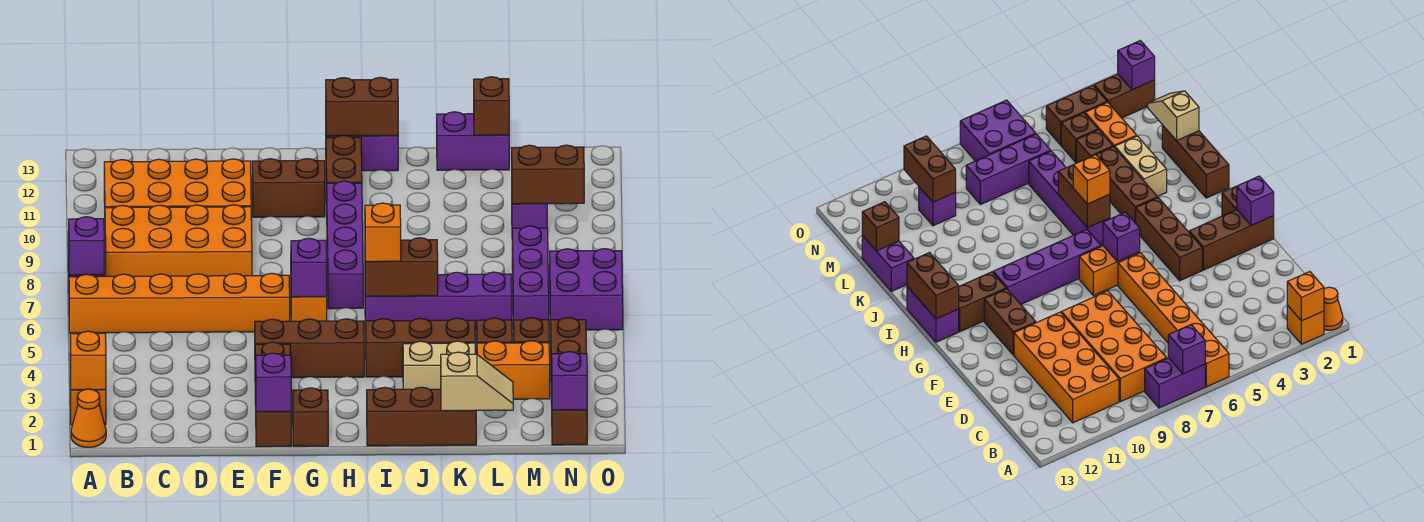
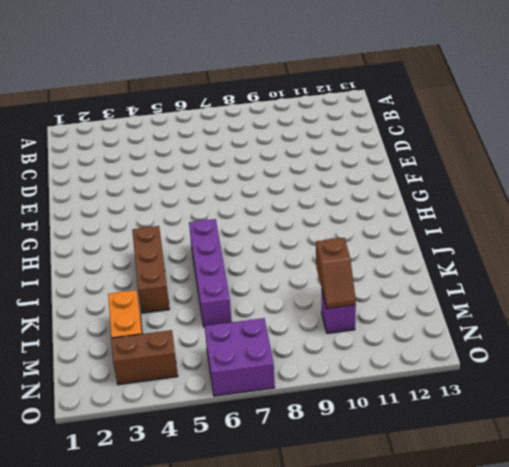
brown 1x2 slope [316,238,356,309] -> brown 1x2 brick [512,145,584,204]
none -> orange 1x1 cone [71,389,106,448]
none -> orange 1x1 brick [70,371,106,425]
none -> orange 1x6 brick [69,273,290,333]
none -> purple 1x2 brick [1145,358,1205,408]

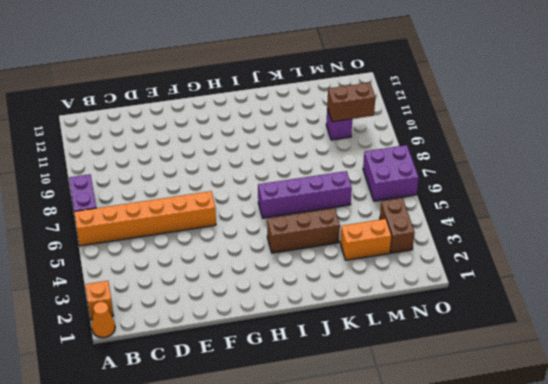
none -> orange 2x4 brick [105,205,252,276]
none -> orange 2x4 brick [104,159,251,208]
none -> brown 1x3 brick [255,342,291,447]
none -> brown 1x3 brick [255,319,364,378]

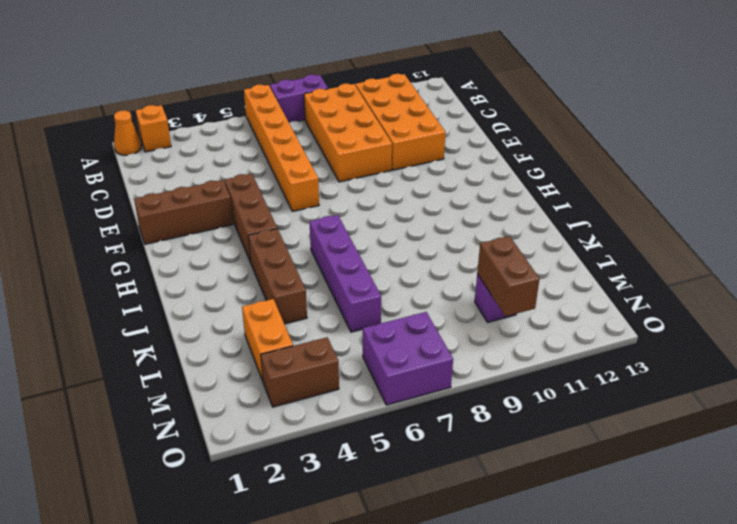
none -> brown 1x2 brick [252,159,325,217]
none -> brown 1x1 brick [293,388,328,446]
none -> orange 1x2 brick [291,297,327,321]
none -> purple 1x4 brick [327,181,363,309]

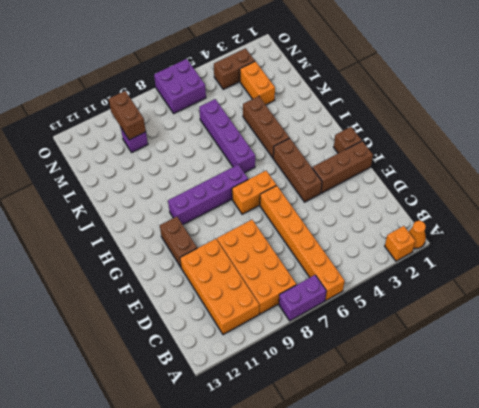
none -> brown 1x2 brick [326,135,362,202]
none -> purple 1x2 brick [326,136,398,171]
none -> brown 1x3 brick [367,387,476,446]
none -> tan 1x2 brick [403,341,475,389]

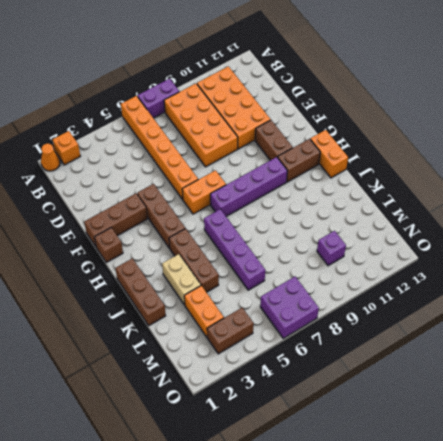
orange 1x2 brick [310,130,348,178] -> purple 1x2 brick [326,136,398,171]
none -> purple 1x2 brick [437,112,509,170]
none -> brown 1x1 brick [477,318,512,343]
none -> brown 1x1 brick [514,318,549,343]
none -> purple 1x3 brick [512,226,549,330]

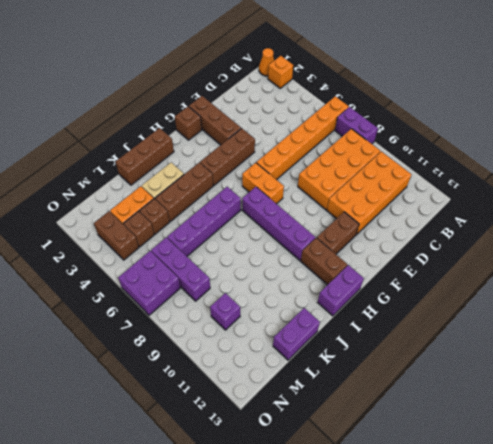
none -> brown 1x2 brick [551,366,587,445]
none -> orange 1x1 brick [70,331,106,390]
none -> purple 1x1 brick [69,217,104,275]
none -> purple 1x1 brick [256,353,291,412]

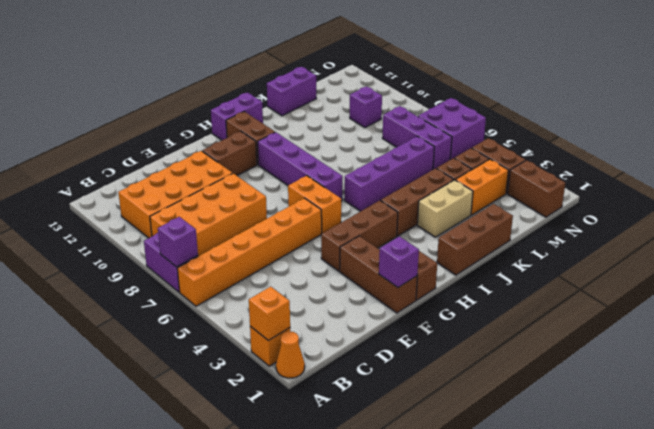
none -> purple 1x1 brick [291,238,327,297]
none -> brown 1x2 brick [326,77,398,136]
none -> brown 1x2 brick [365,238,438,296]
none -> tan 1x2 slope [441,352,513,411]

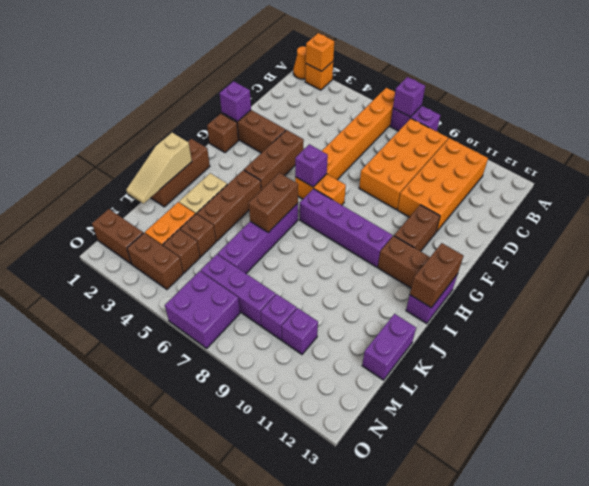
tan 1x3 slope [126,133,192,204] -> tan 1x2 slope [441,352,513,411]
purple 1x1 brick [261,294,297,340] -> purple 1x1 brick moved to [551,352,587,410]
none -> brown 1x1 brick [474,77,509,135]
none -> brown 1x2 brick [512,145,584,204]
none -> orange 1x1 brick [365,203,401,262]

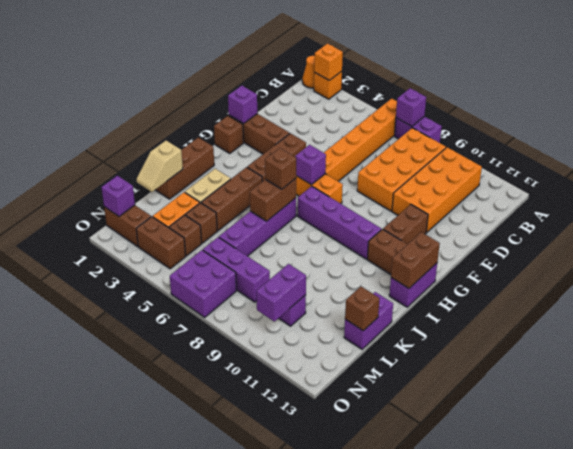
brown 1x1 brick [265,148,296,189] -> orange 1x1 brick [365,203,401,262]
purple 1x2 brick [256,264,306,321] -> brown 1x2 brick [512,145,584,204]

